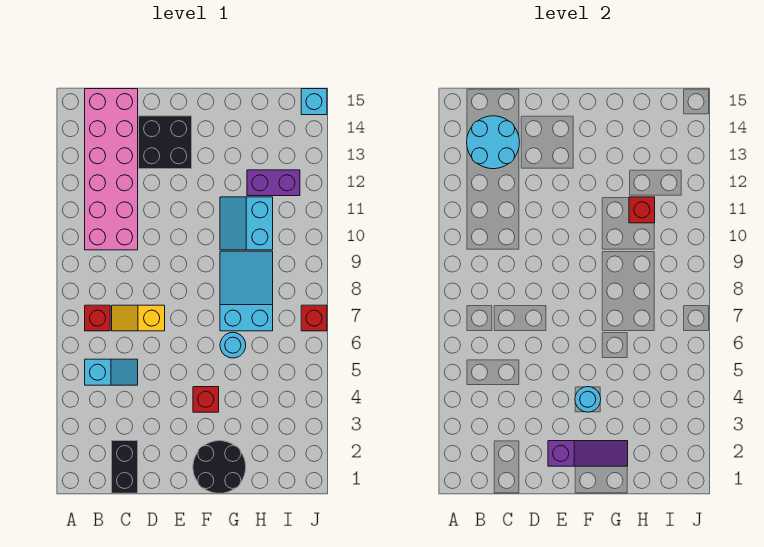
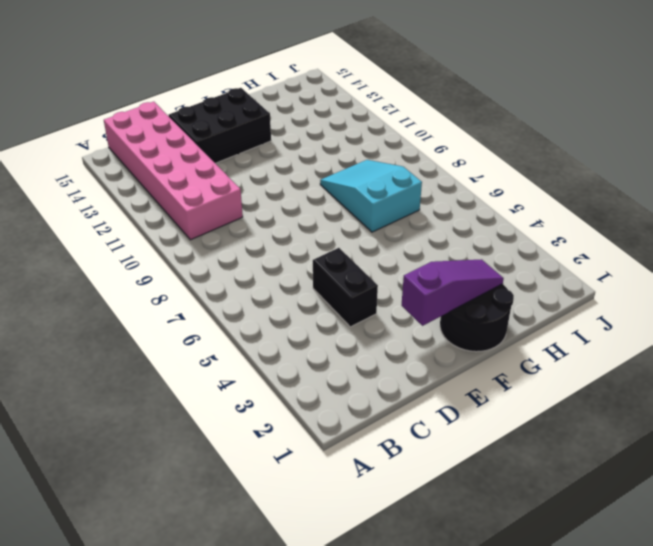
black 1x2 brick [313,248,378,327] -> black 1x2 brick moved to [112,441,138,493]
black 2x3 brick [169,88,271,163] -> black 2x2 brick [139,116,192,169]
none -> cyan 1x2 slope [85,359,138,385]
none -> red 1x1 brick [85,305,110,331]
none -> yellow 1x2 slope [112,305,165,331]

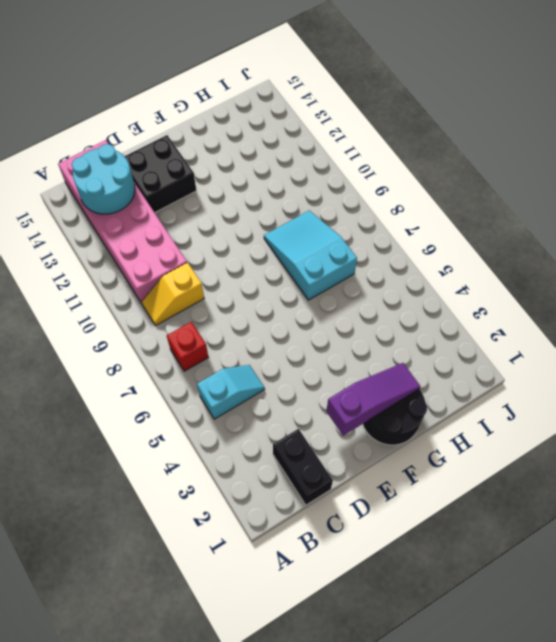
yellow 1x2 slope [142,262,204,326] -> yellow 1x2 slope moved to [112,305,165,331]
none -> red 1x1 brick [193,387,219,412]
none -> cyan 1x1 round brick [220,332,246,358]
none -> cyan 2x2 slope [220,197,273,250]

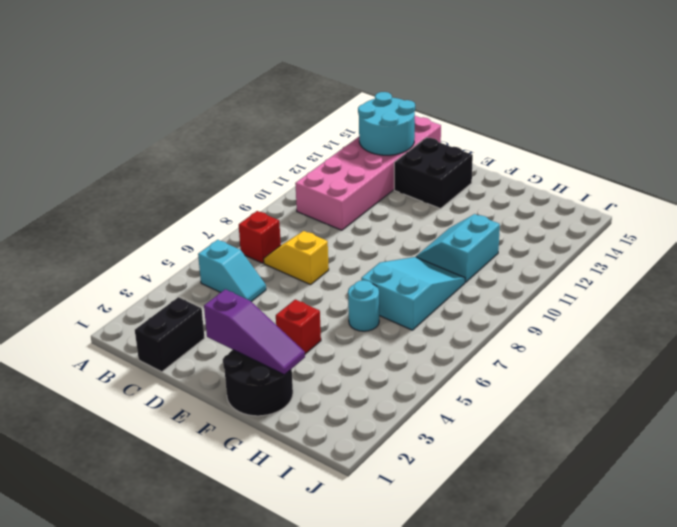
none -> purple 1x2 brick [247,170,300,196]
none -> red 1x1 brick [301,305,327,331]
none -> cyan 1x1 brick [301,89,327,115]

